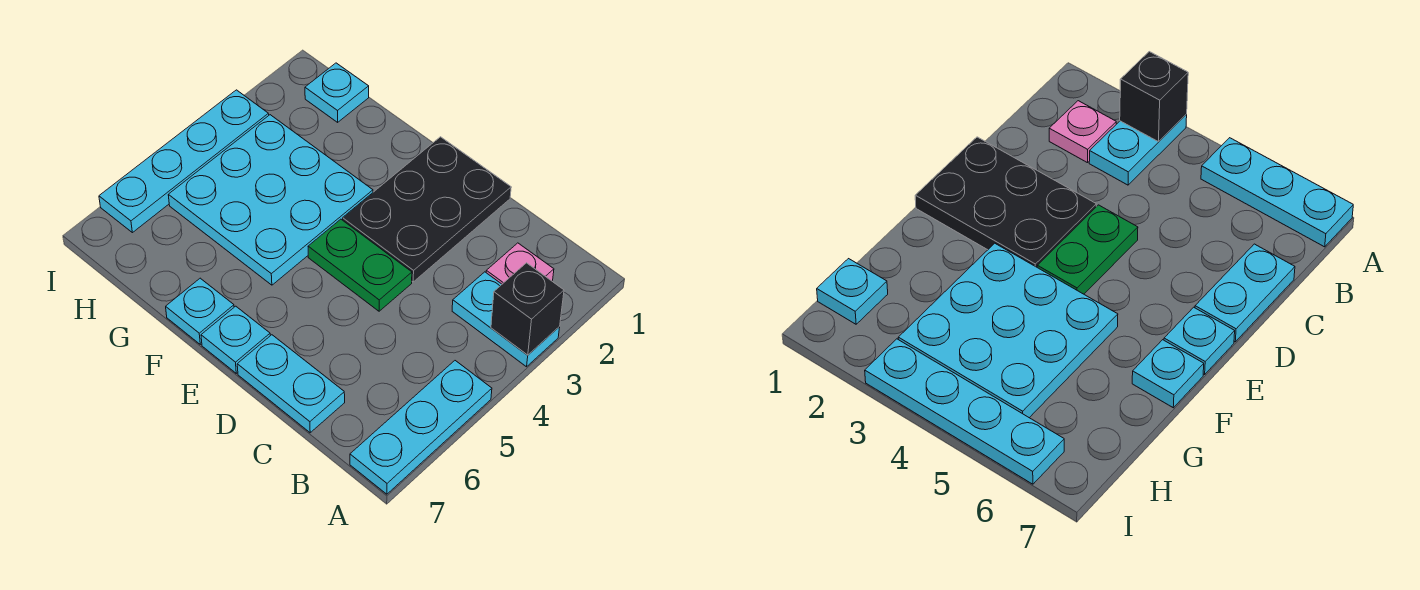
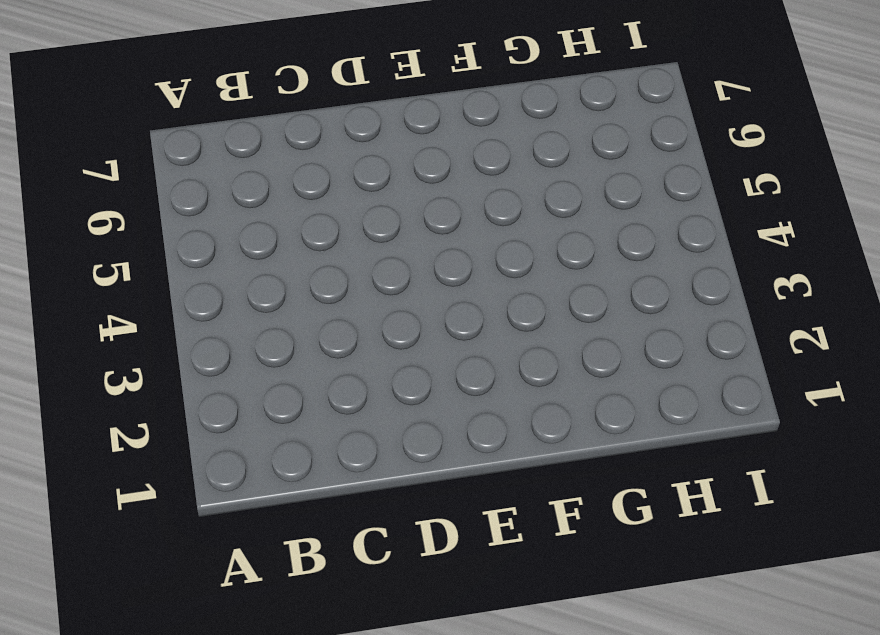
none -> cyan 1x2 plate [452,272,560,367]
none -> cyan 1x3 plate [350,361,492,494]
none -> pink 1x1 plate [486,243,554,284]

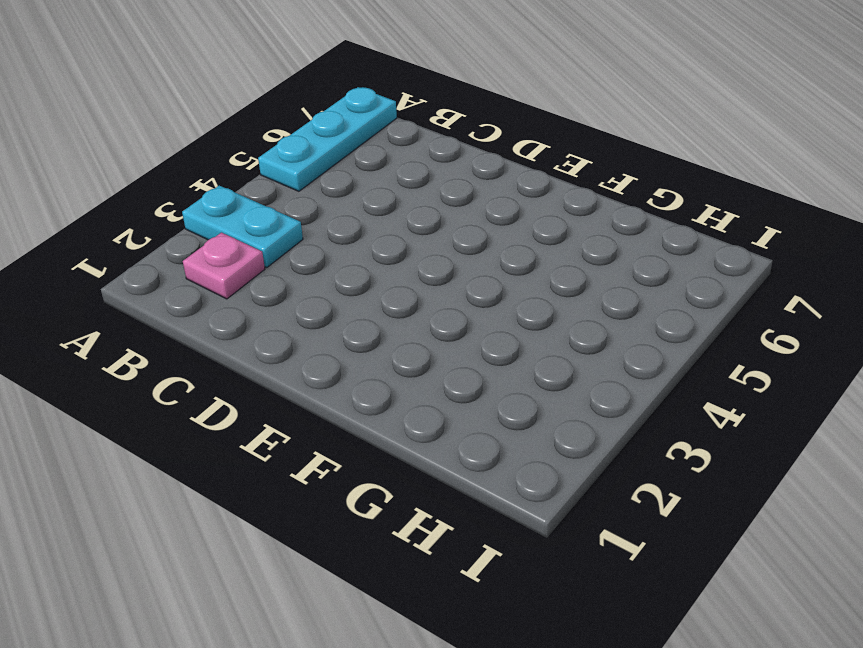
none -> cyan 1x2 plate [237,335,345,433]
none -> black 2x3 plate [343,137,511,282]
none -> green 1x2 plate [308,219,412,311]

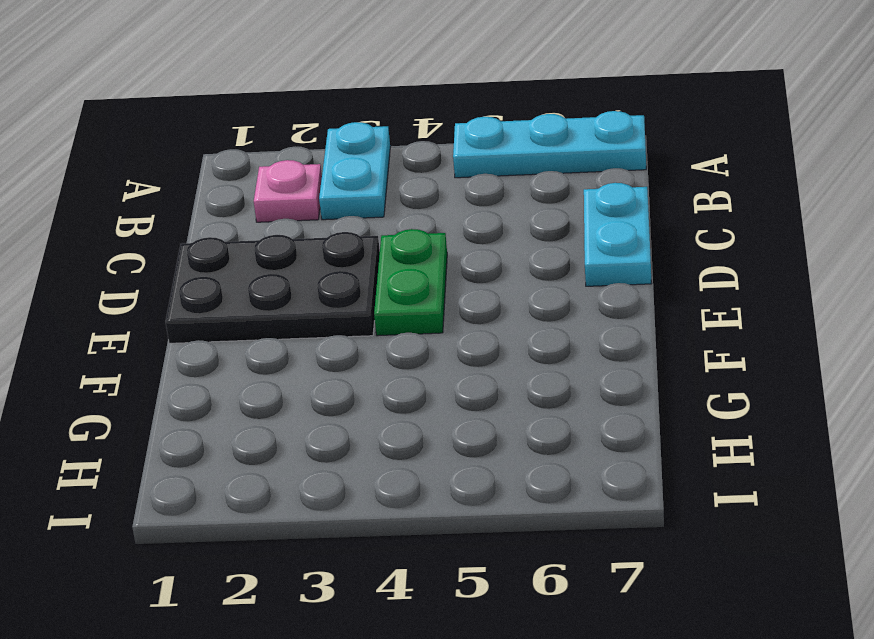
none -> cyan 1x1 plate [201,306,270,373]
none -> cyan 3x3 plate [168,115,373,285]
none -> cyan 1x1 plate [166,278,234,344]

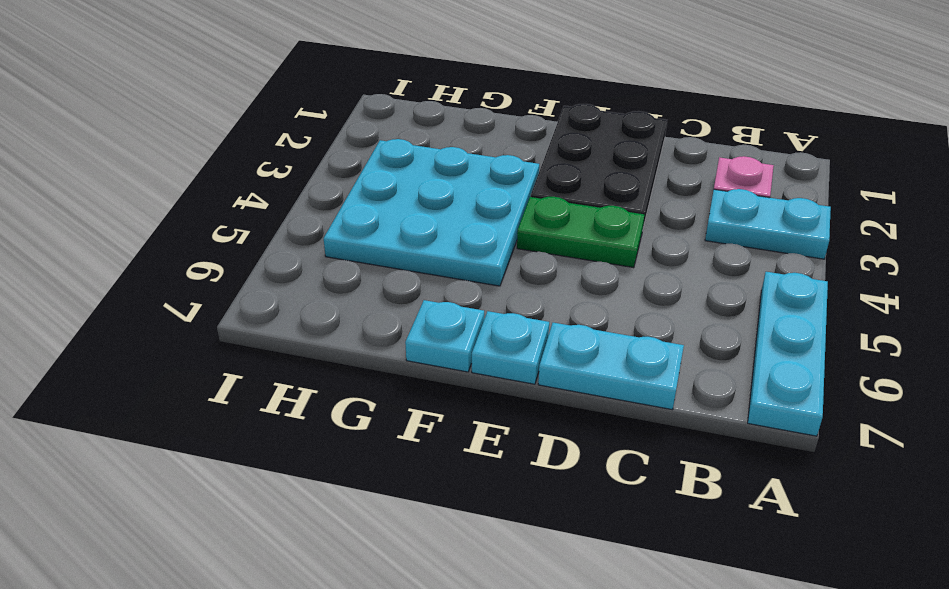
none -> cyan 1x1 plate [305,63,369,122]
none -> cyan 1x4 plate [99,90,269,233]
none -> black 1x1 brick [491,263,564,355]

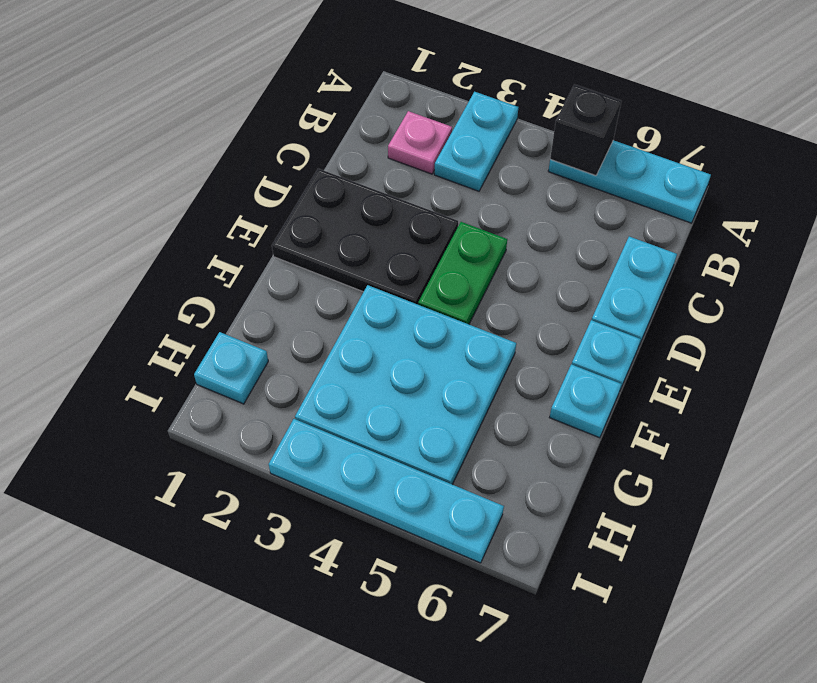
black 1x1 brick [550,84,621,176] -> black 1x1 brick moved to [491,263,564,355]

